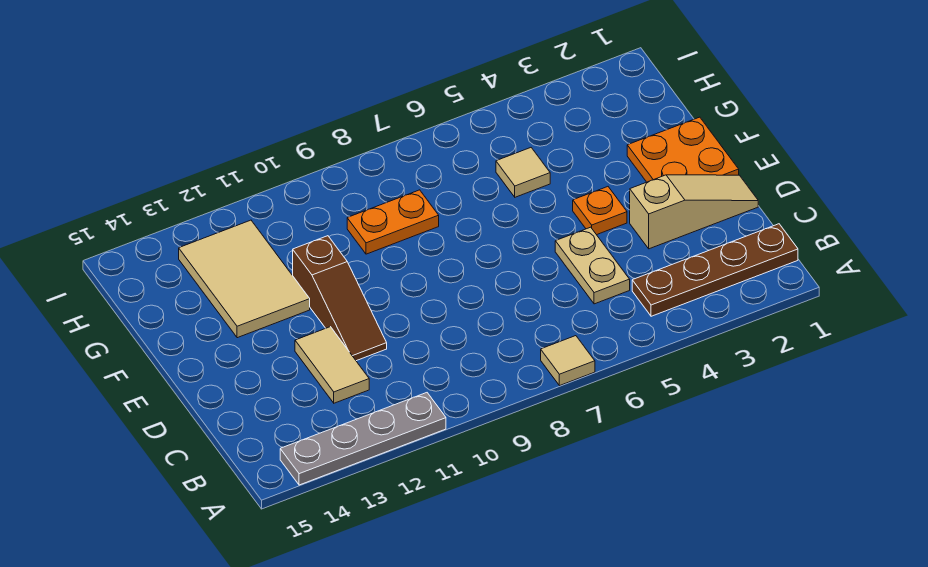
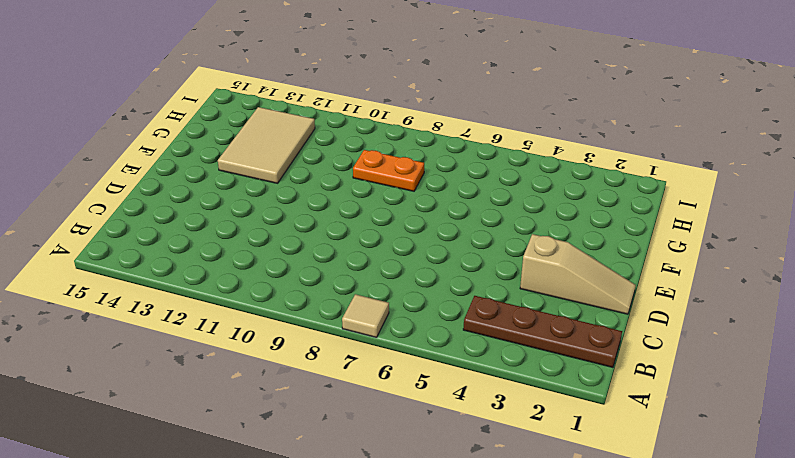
none -> grey 1x4 plate [280,393,446,485]
none -> tan 1x2 plate [555,227,630,304]
none -> tan 1x2 tile [295,327,369,403]

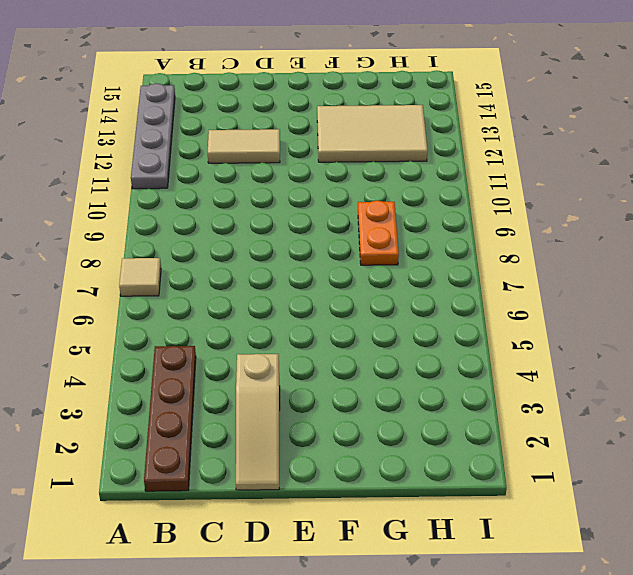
none -> tan 1x2 plate [555,227,630,304]
none -> brown 1x3 slope [293,236,387,361]
none -> orange 2x2 plate [627,117,739,182]

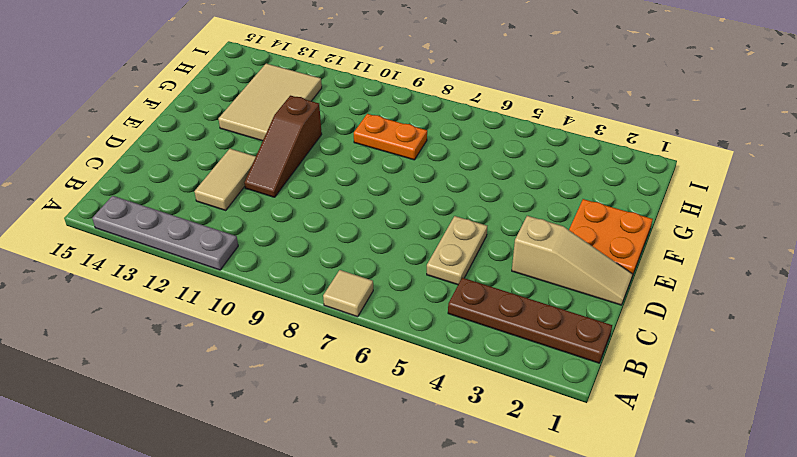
none -> orange 1x1 plate [573,187,627,235]
none -> tan 1x1 tile [496,148,550,197]

